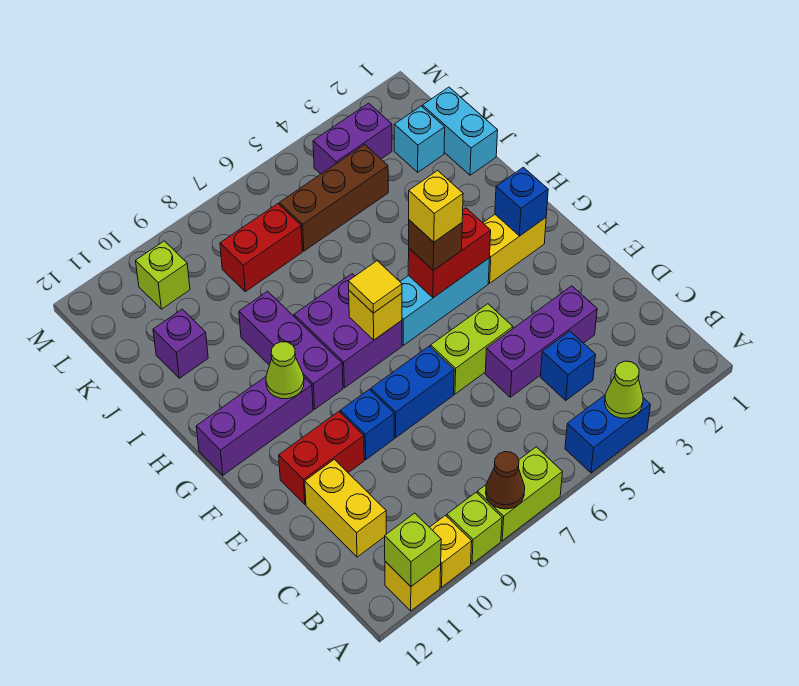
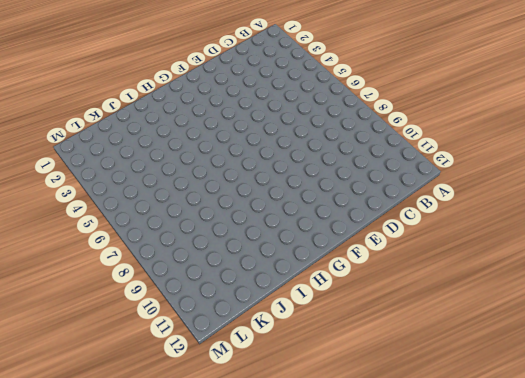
none -> blue 1x2 brick [565,395,650,473]
none -> lime 1x2 brick [477,447,562,541]
none -> lime 1x1 brick [447,493,502,564]
none -> yellow 1x1 brick [430,515,472,587]

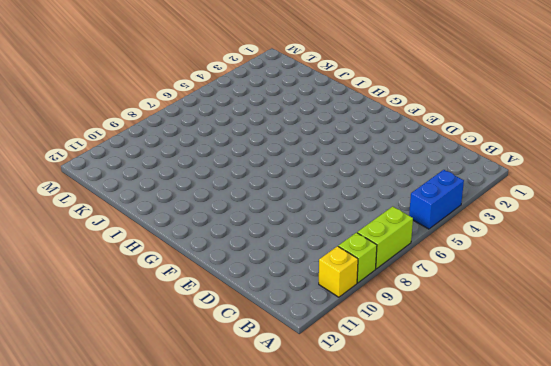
none -> yellow 1x1 brick [385,561,441,611]
none -> blue 1x1 brick [540,331,595,400]
none -> yellow 1x2 brick [305,459,386,557]
none -> purple 1x3 brick [485,286,597,397]

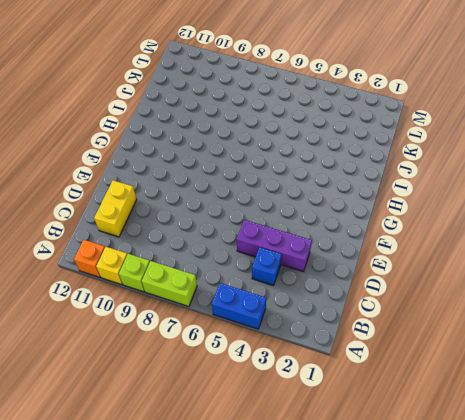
orange 1x1 brick [74,240,105,277] -> yellow 1x1 brick [385,561,441,611]
none -> lime 1x2 brick [431,304,513,394]
none -> blue 1x2 brick [371,346,454,438]
none -> blue 1x1 brick [340,389,394,460]
none -> red 1x2 brick [279,412,364,504]

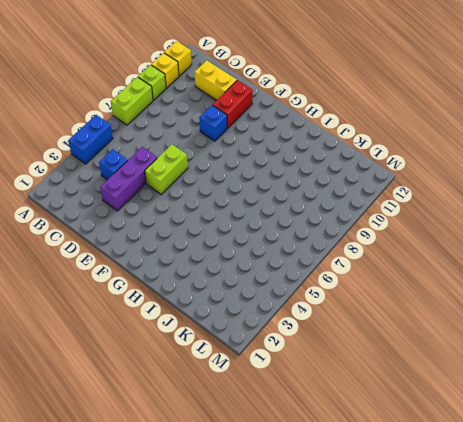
none -> blue 1x2 brick [371,346,454,438]
none -> yellow 1x2 brick [483,215,546,283]
none -> cyan 1x3 brick [400,258,489,345]
none -> purple 2x2 brick [294,274,402,388]

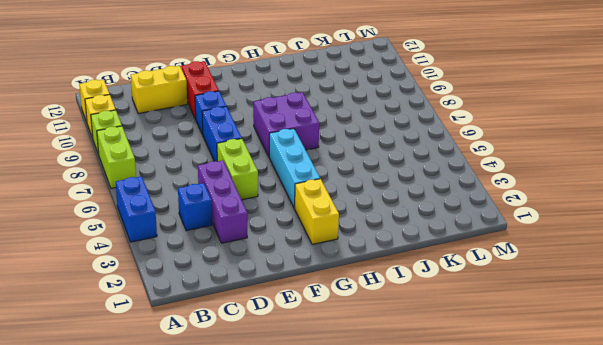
none -> purple 1x3 brick [239,291,343,409]
none -> purple 1x3 brick [196,377,313,475]
none -> cyan 1x2 brick [423,87,498,175]
none -> purple 1x1 brick [153,309,208,378]

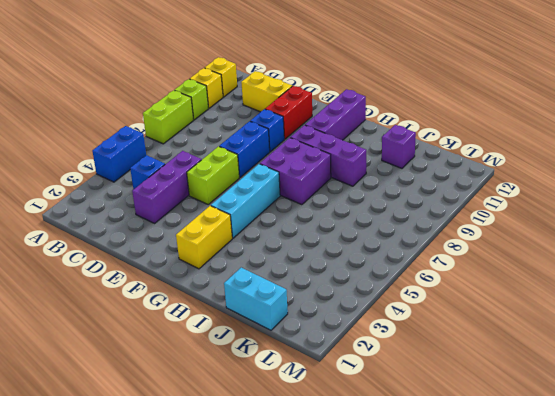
none -> cyan 1x1 brick [394,106,445,172]
none -> brown 1x3 brick [279,144,388,251]
none -> red 1x2 brick [220,204,302,292]
none -> purple 1x2 brick [313,103,392,174]

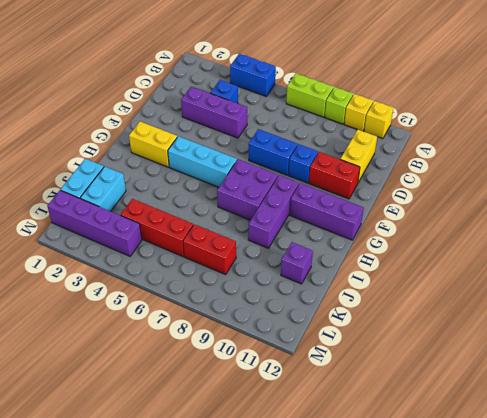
cyan 1x2 brick [80,167,126,211] -> cyan 1x1 brick [394,106,445,172]
red 1x3 brick [121,199,193,257] -> brown 1x3 brick [279,144,388,251]
purple 1x4 brick [47,190,142,256] -> purple 1x2 brick [313,103,392,174]
none -> lime 1x2 brick [431,304,513,394]
none -> lime 1x1 brick [136,241,190,309]
none -> lime 1x1 cone [605,361,643,418]
none -> brown 1x1 cone [486,452,525,509]

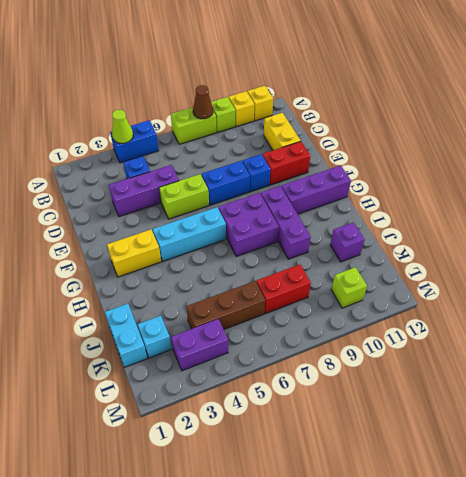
none -> lime 1x1 brick [385,513,441,586]
none -> blue 1x1 brick [495,167,548,236]
none -> red 1x2 brick [408,208,491,298]
none -> yellow 1x1 brick [349,291,402,340]

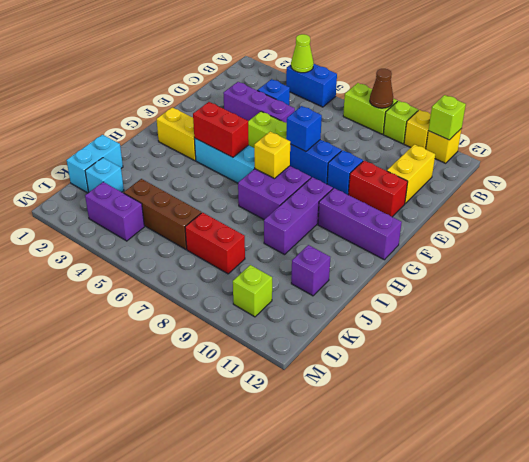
blue 1x1 brick [286,106,322,152] -> blue 1x1 brick moved to [495,167,548,236]
none -> lime 1x1 cone [266,342,304,399]
none -> brown 1x1 brick [409,220,462,270]
none -> yellow 1x1 tile [348,261,402,313]
none -> yellow 1x1 brick [409,171,463,242]

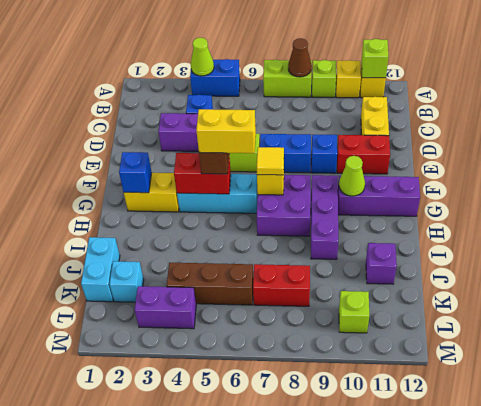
yellow 1x2 brick [196,109,256,153] -> yellow 1x1 brick [409,171,463,242]

